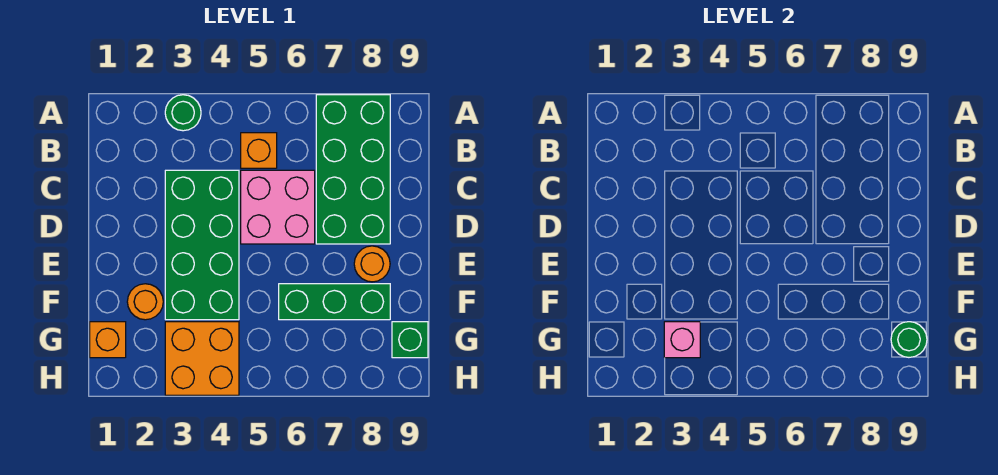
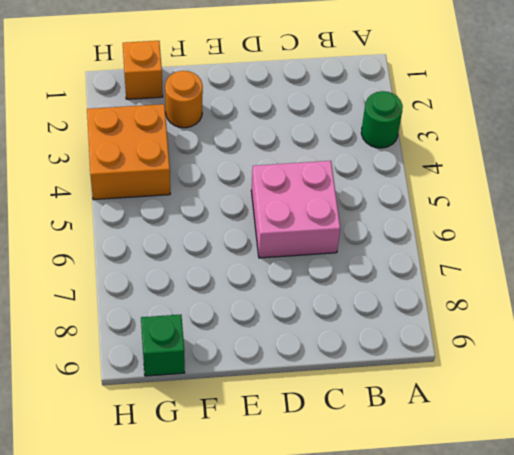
none -> green 2x4 brick [316,95,390,244]
none -> orange 1x1 brick [241,133,277,168]
none -> green 2x4 brick [165,170,239,320]

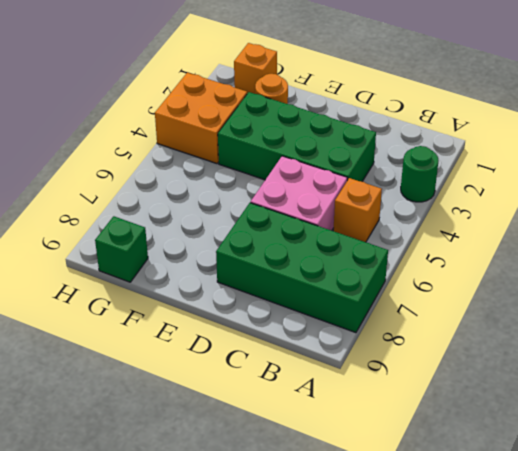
none -> orange 1x1 round brick [354,246,390,282]
none -> green 1x3 brick [279,284,390,320]
none -> pink 1x1 brick [664,322,700,358]

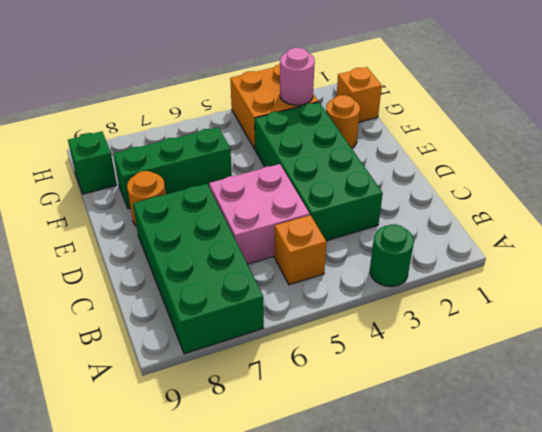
pink 1x1 round brick [280,48,315,105] -> pink 1x1 brick [664,322,700,358]
none -> green 1x1 round brick [891,322,927,357]

